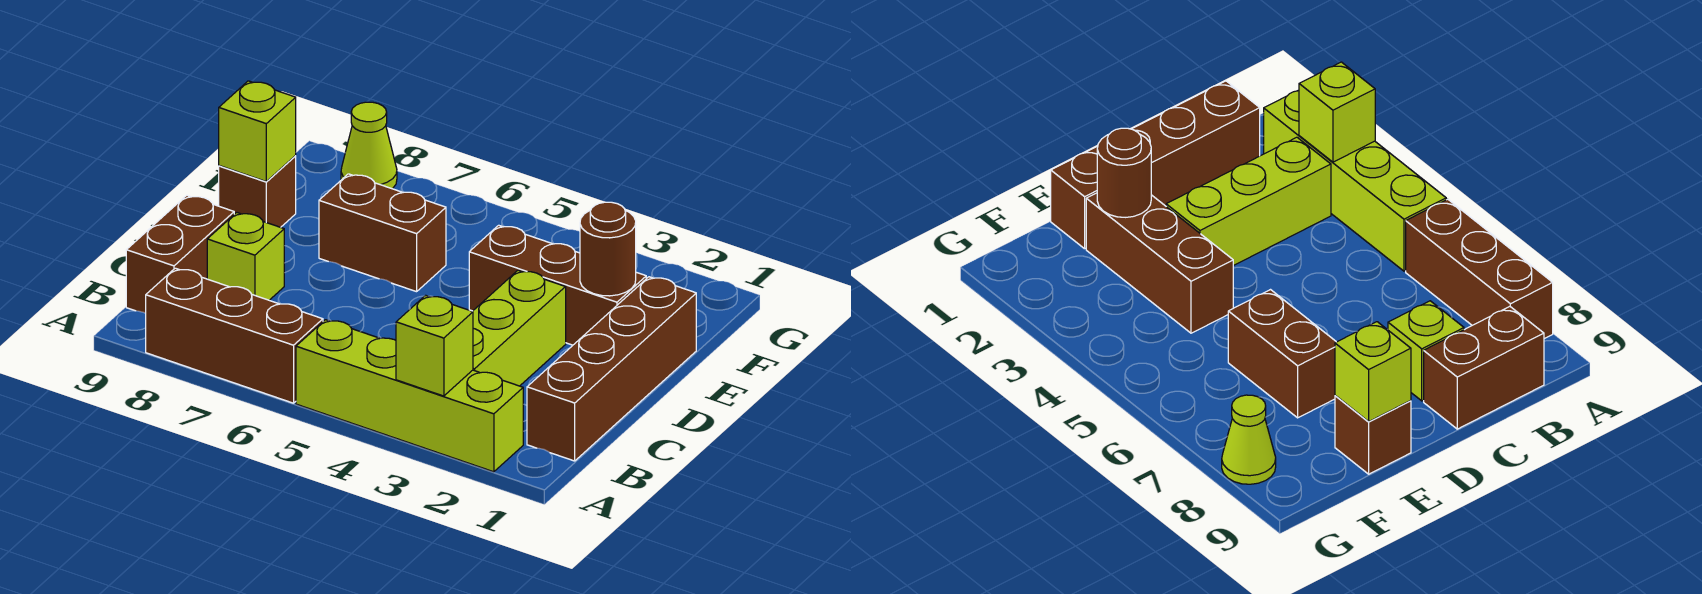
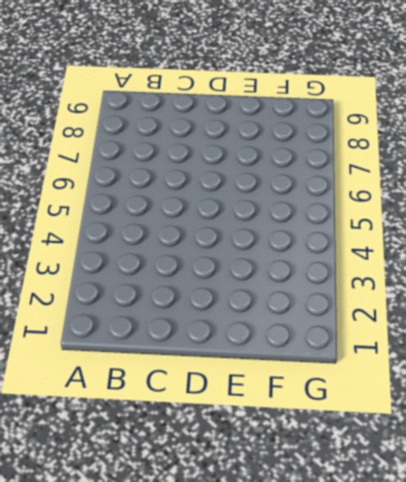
none -> lime 1x4 brick [296,320,523,472]
none -> brown 1x3 brick [146,268,323,403]
none -> brown 1x4 brick [527,277,696,461]

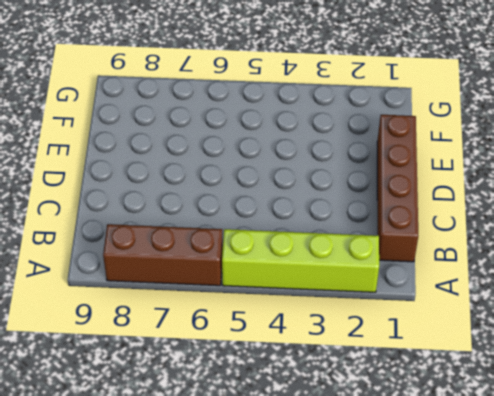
none -> lime 1x3 brick [473,270,566,386]
none -> brown 1x2 brick [126,195,234,313]
none -> lime 1x1 brick [207,213,284,300]

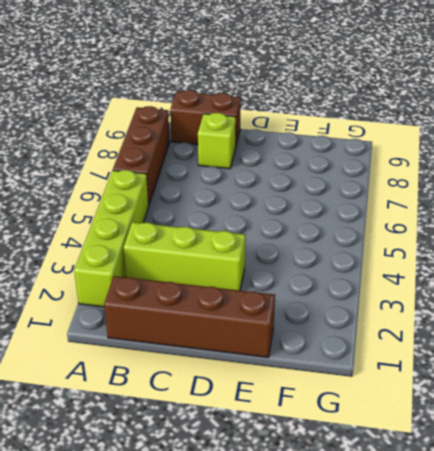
none -> brown 1x3 brick [469,225,646,345]
none -> brown 1x2 brick [319,174,446,292]
none -> brown 1x1 brick [219,156,296,227]

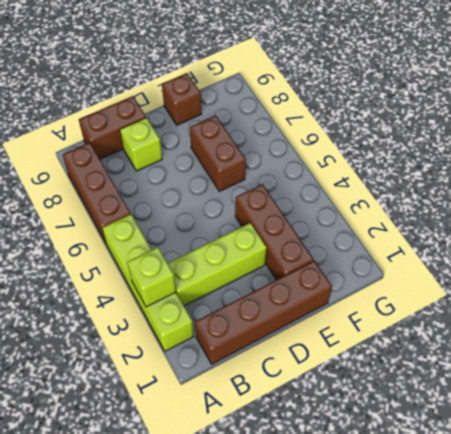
none -> lime 1x1 cone [341,102,397,189]
none -> brown 1x1 round brick [580,202,636,296]
none -> lime 1x1 brick [219,81,296,181]

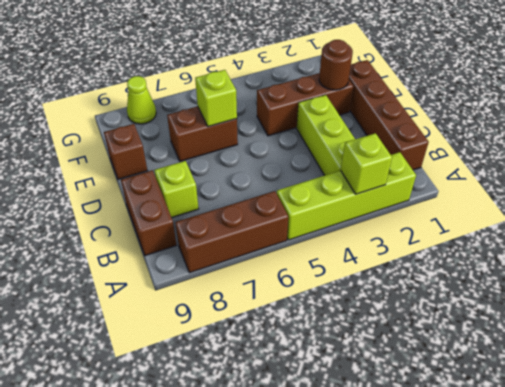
lime 1x1 brick [195,70,237,127] -> lime 1x1 brick moved to [219,81,296,181]

